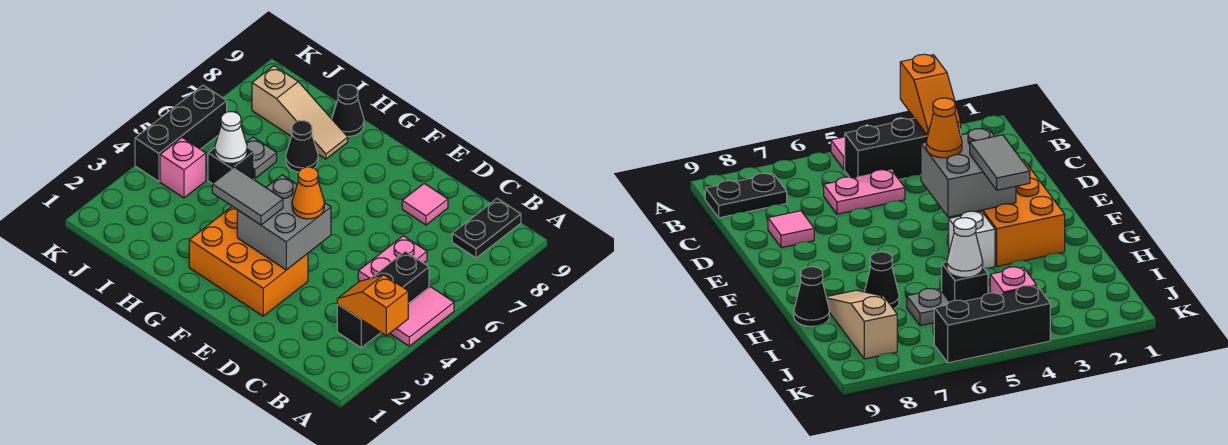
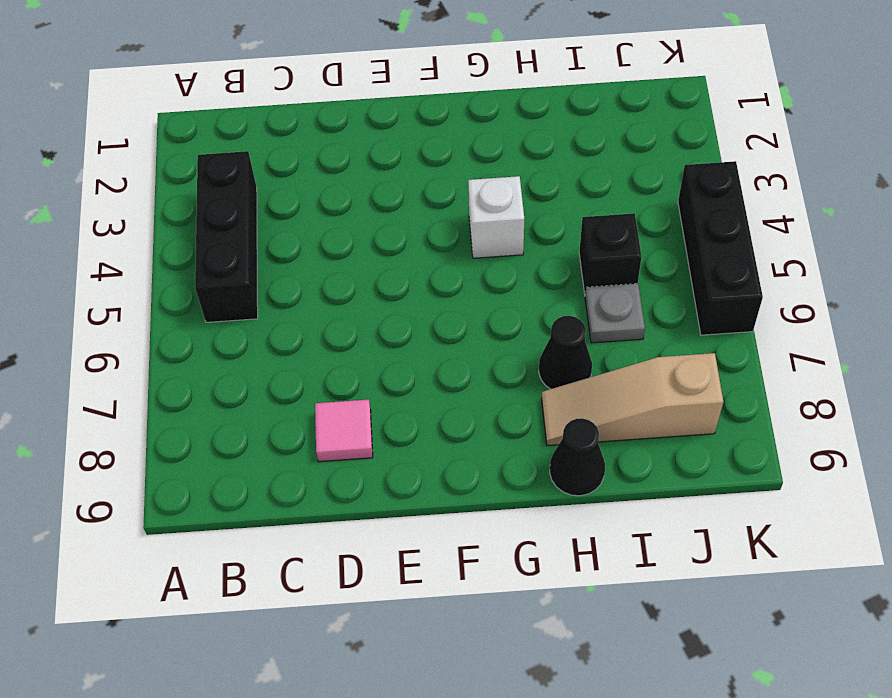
none -> pink 1x2 tile [390,287,454,346]
none -> black 1x2 plate [452,198,521,258]
none -> pink 1x2 plate [358,236,427,281]

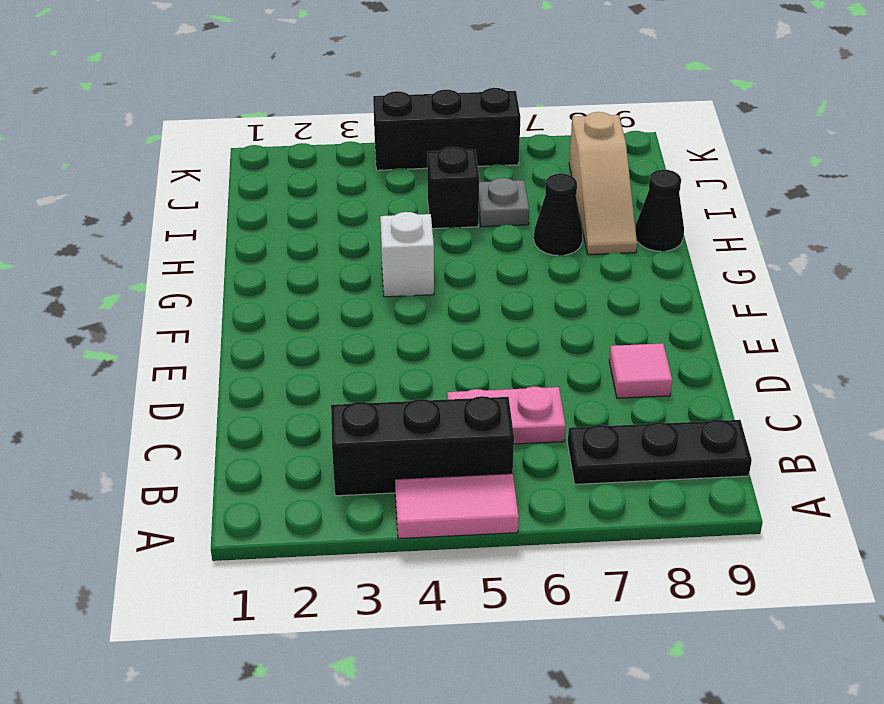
black 1x3 plate [568,420,752,484] -> black 1x2 plate [452,198,521,258]
none -> orange 2x3 brick [189,206,308,316]
none -> pink 1x1 brick [160,138,206,198]
none -> orange 1x2 slope [337,275,408,336]

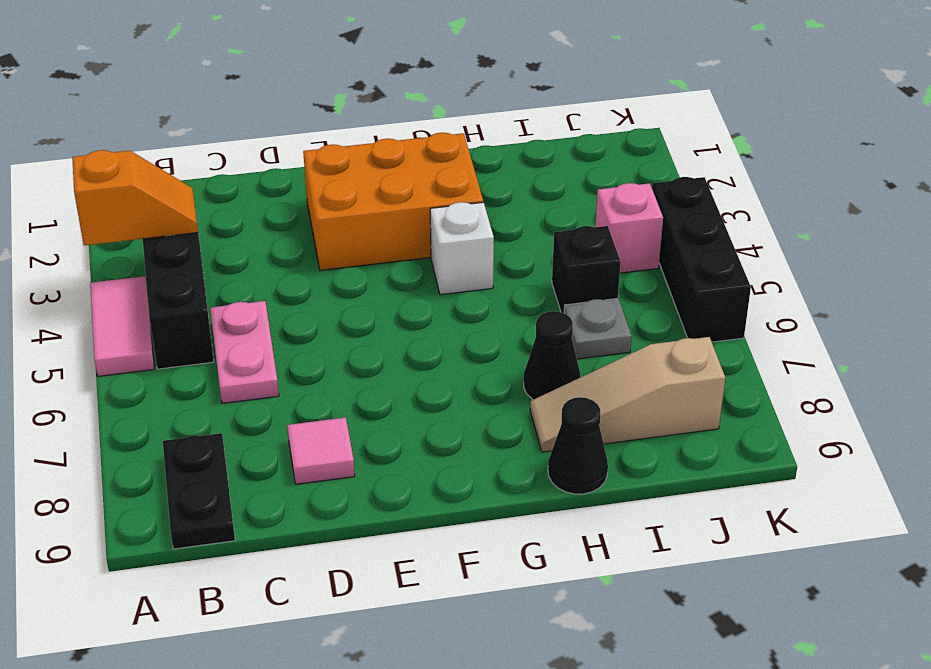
none -> grey 2x2 brick [237,175,331,270]
none -> white 1x1 cone [215,112,247,163]
none -> orange 1x1 cone [292,167,324,219]

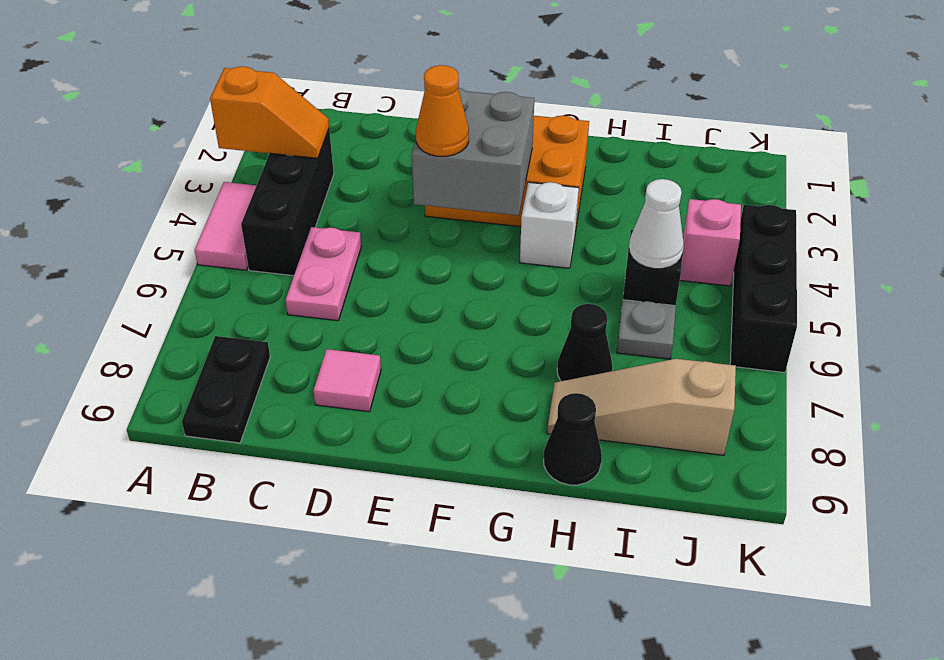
none -> grey 1x2 tile [212,167,283,225]

